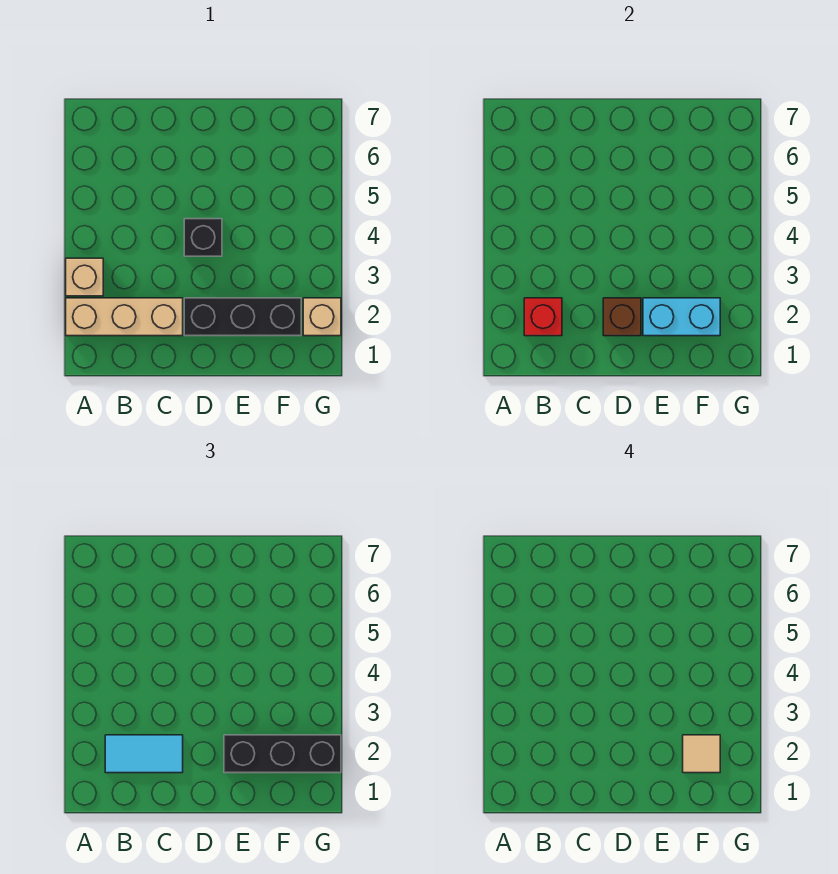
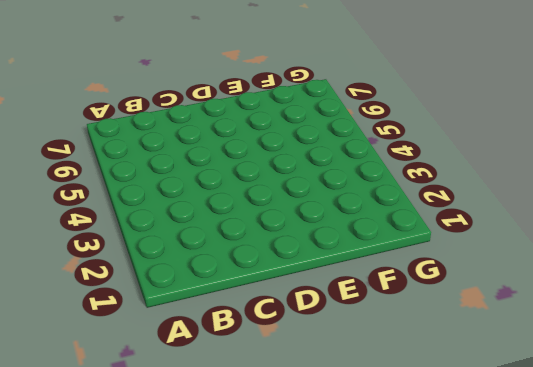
none -> tan 1x3 brick [66,298,183,336]
none -> tan 1x1 brick [66,258,103,296]

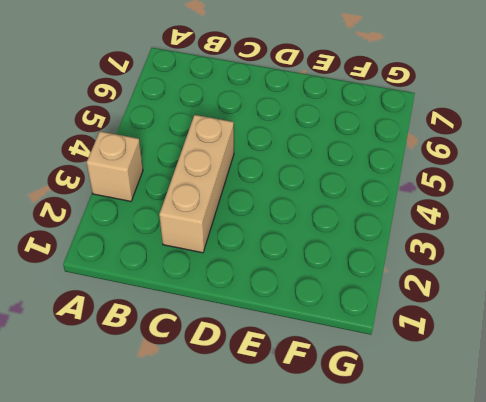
tan 1x3 brick [159,115,234,253] -> tan 1x3 brick turned to [66,298,183,336]
none -> black 1x3 brick [184,298,301,336]
none -> black 1x1 brick [184,219,222,256]

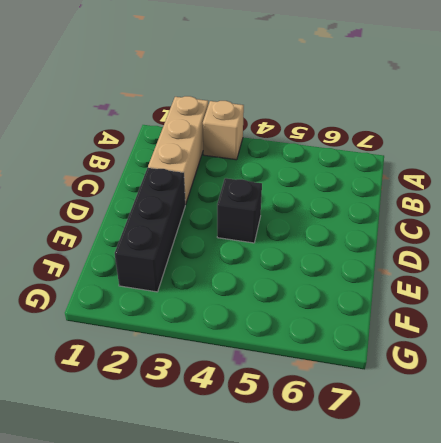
none -> tan 1x1 brick [303,298,341,336]
none -> red 1x1 brick [524,298,562,336]

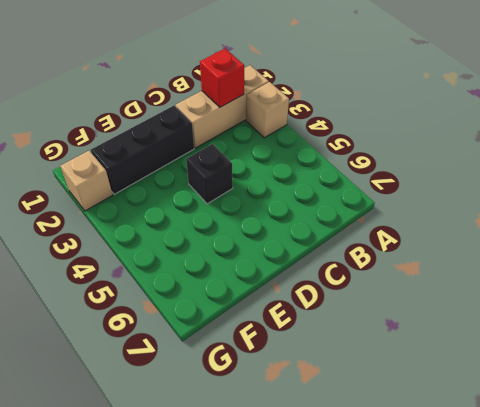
none -> brown 1x1 brick [603,298,641,336]
none -> cyan 1x2 brick [643,298,720,336]

